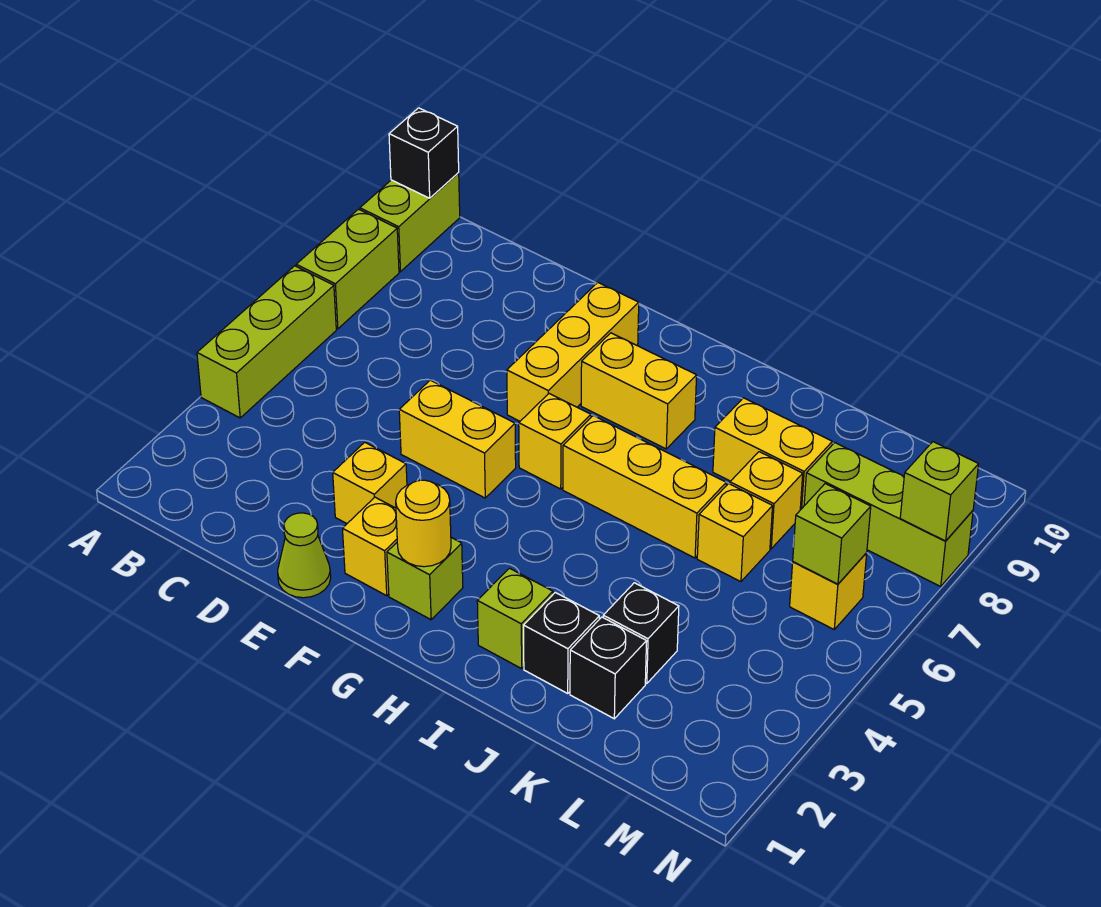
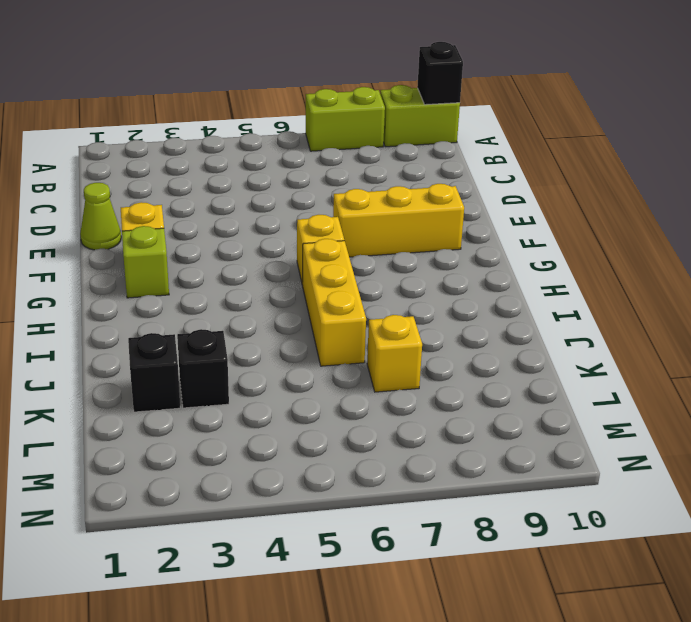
none -> lime 1x3 brick [197,266,336,418]
none -> yellow 1x1 brick [333,442,407,524]
none -> yellow 1x2 brick [399,380,516,498]

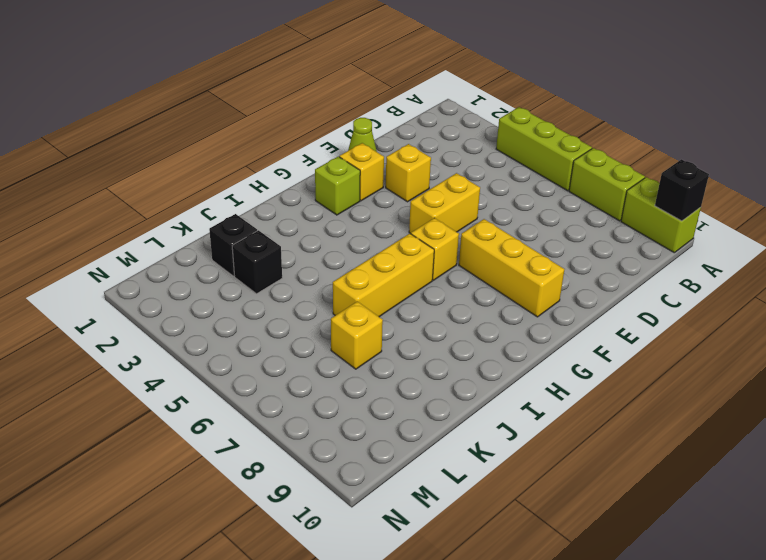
none -> yellow 1x2 brick [581,333,697,449]
none -> lime 1x1 brick [477,568,553,669]
none -> black 1x1 brick [524,592,599,693]

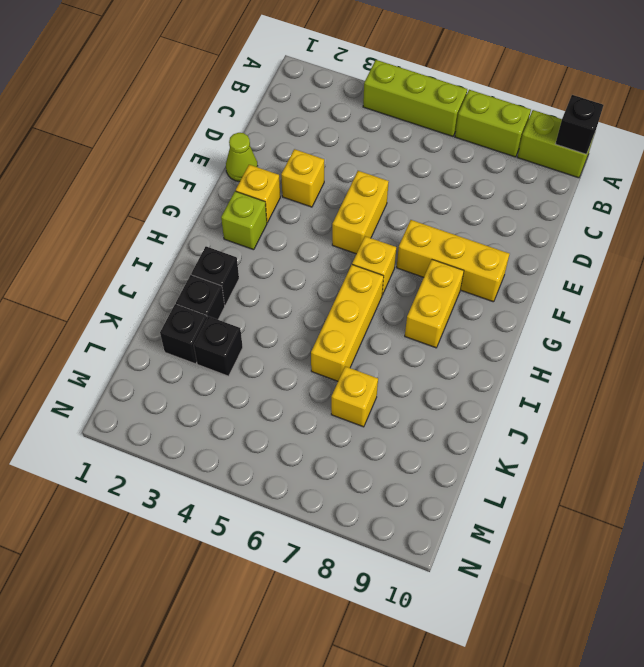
black 1x1 brick [191,246,239,305] -> lime 1x1 brick [477,568,553,669]
none -> yellow 1x2 brick [713,398,832,510]
none -> yellow 1x1 brick [697,483,773,582]
none -> lime 1x3 brick [804,443,973,586]

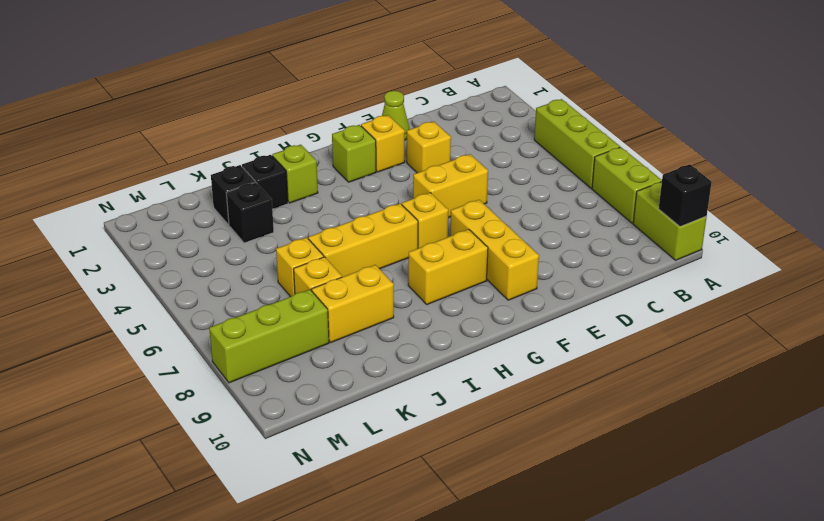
none -> yellow 1x1 brick [790,553,867,629]
none -> yellow 1x1 round brick [396,480,451,567]
none -> lime 1x1 brick [793,484,871,584]

